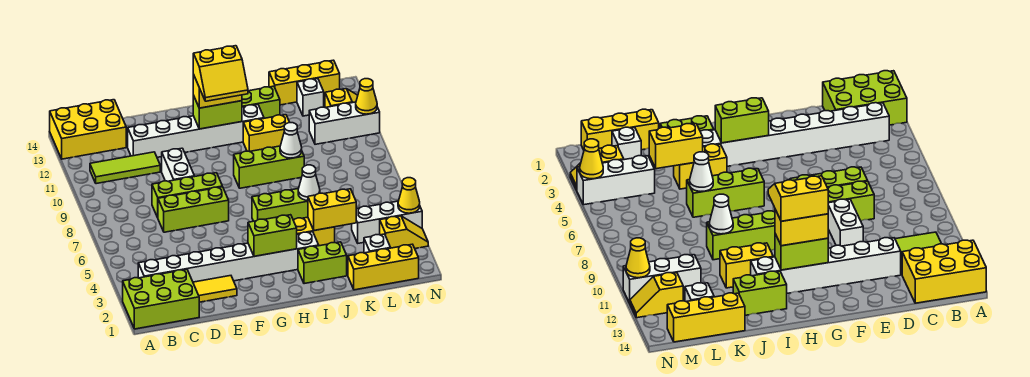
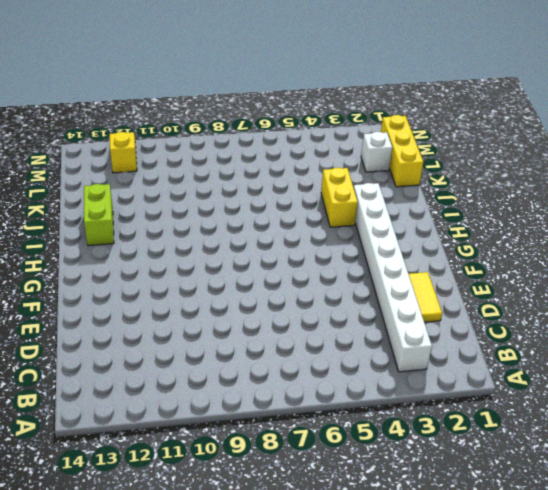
none -> lime 2x3 brick [123,269,199,329]
none -> yellow 2x3 brick [50,100,126,159]
none -> lime 1x3 tile [90,152,160,184]
none -> lime 1x3 brick [158,187,229,232]

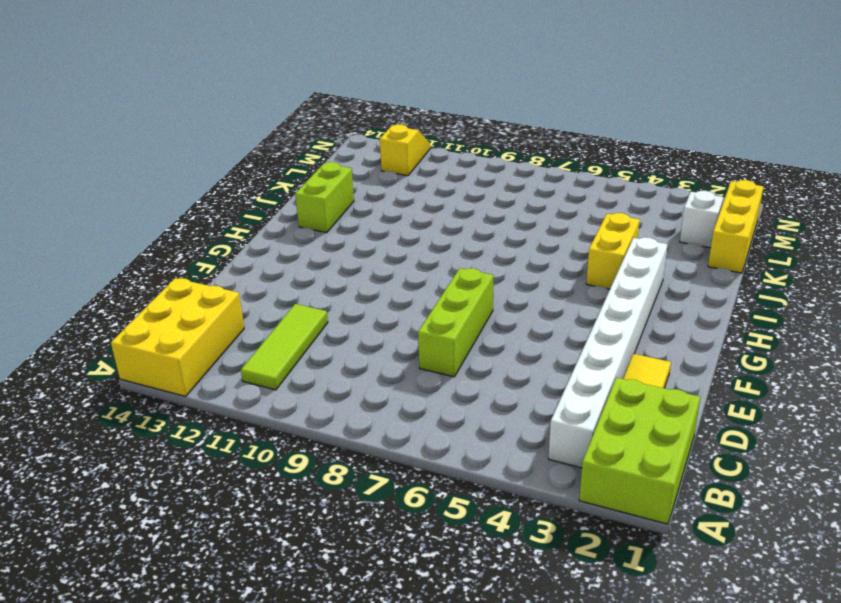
none -> lime 1x3 brick [152,173,222,217]
none -> white 1x6 brick [128,104,264,157]
none -> white 1x2 brick [162,148,194,181]
none -> lime 1x3 brick [252,189,308,221]

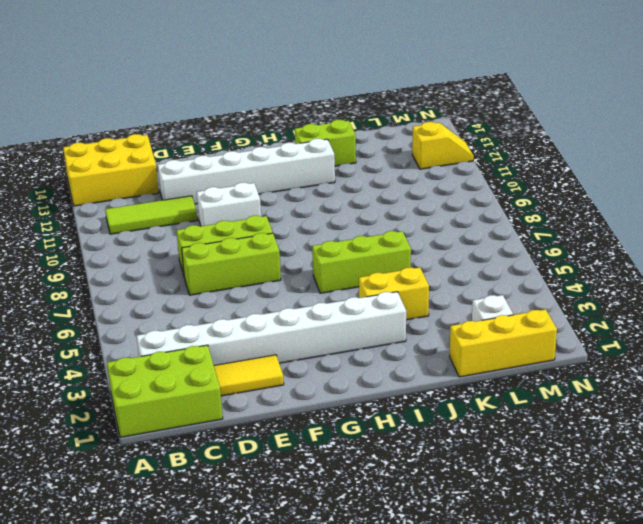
white 1x2 brick [197,183,261,226] -> white 1x2 brick turned to [162,148,194,181]
none -> lime 1x3 brick [234,146,304,188]
none -> lime 1x2 brick [298,242,347,284]
none -> yellow 1x2 brick [243,115,290,151]
none -> yellow 1x3 brick [269,60,340,105]

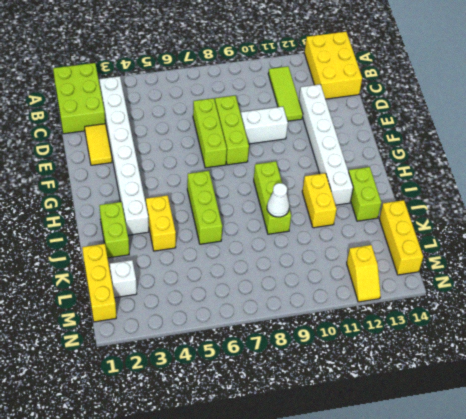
none -> white 1x3 brick [352,201,422,243]
none -> white 1x3 brick [309,102,380,144]
none -> white 1x1 brick [297,78,324,116]
none -> yellow 1x2 slope [380,216,428,248]

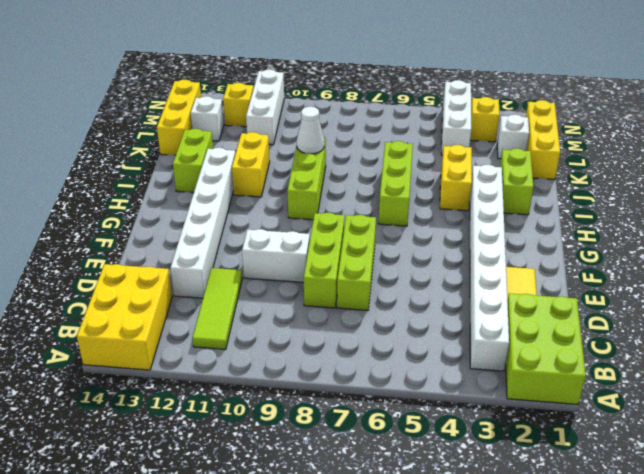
none -> lime 1x2 brick [248,215,297,256]
none -> lime 1x2 brick [193,95,242,129]
none -> yellow 1x2 brick [308,189,356,230]
none -> white 1x1 cone [298,165,320,201]

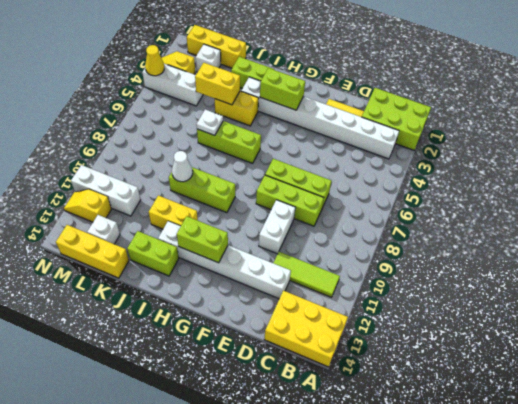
white 1x1 plate [197,110,223,135] -> white 1x1 cone [298,165,320,201]
none -> yellow 1x1 cone [356,79,377,114]
none -> yellow 1x2 brick [193,74,242,108]
none -> yellow 2x2 slope [193,46,248,101]

